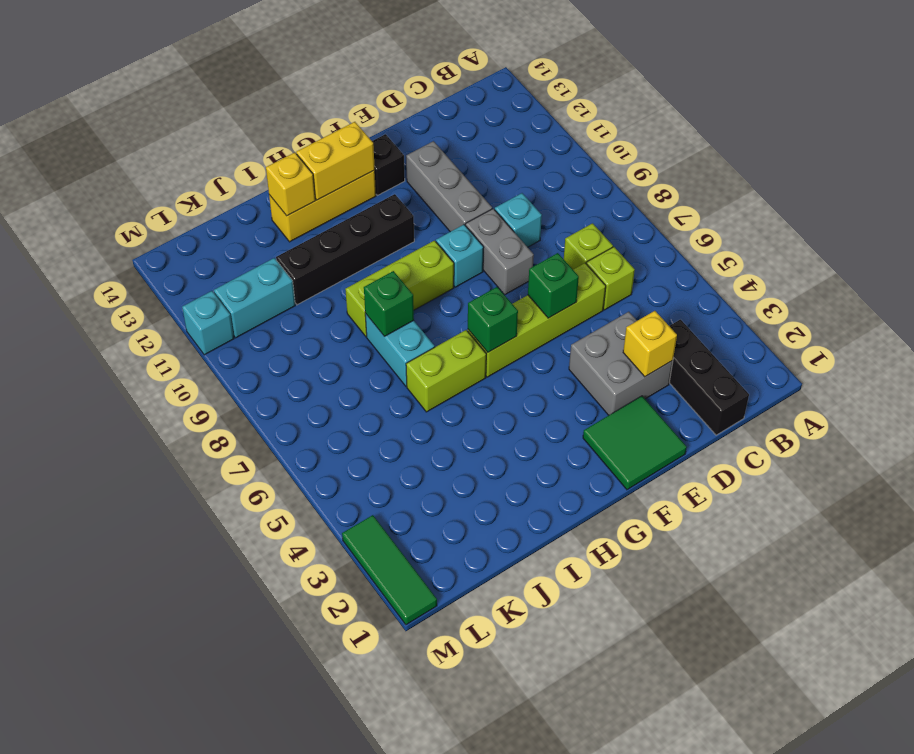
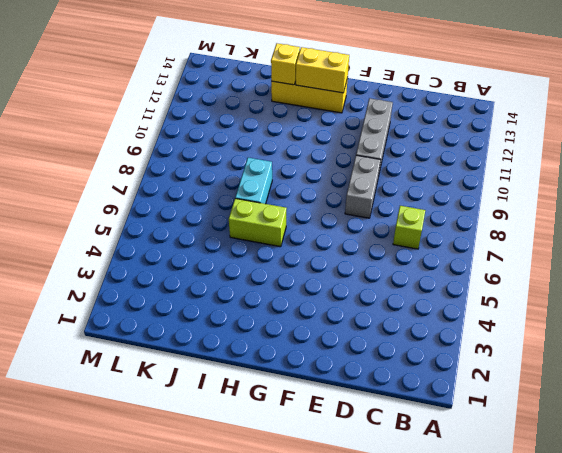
none -> black 1x3 brick [669,320,749,435]
none -> lime 1x1 brick [586,247,635,310]
none -> grey 2x2 brick [569,312,673,415]

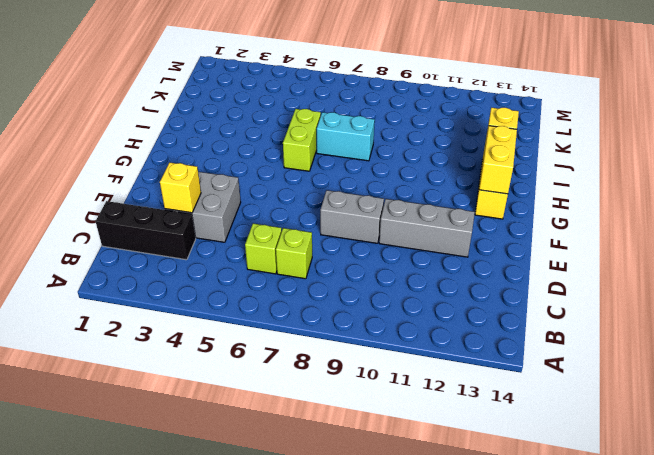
none -> lime 1x4 brick [468,263,606,377]
none -> cyan 1x1 brick [495,193,542,247]
none -> green 2x2 tile [583,396,687,490]

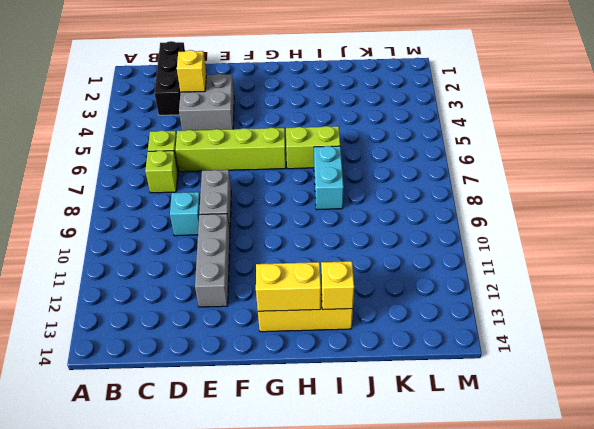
none -> green 2x2 tile [583,396,687,490]
none -> cyan 1x1 brick [436,225,484,287]
none -> black 1x1 brick [372,134,405,195]

